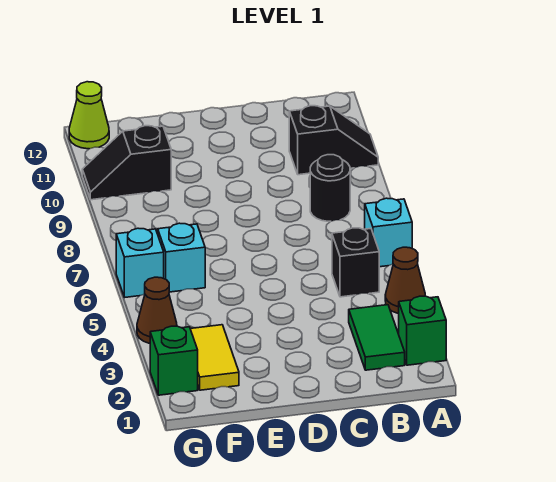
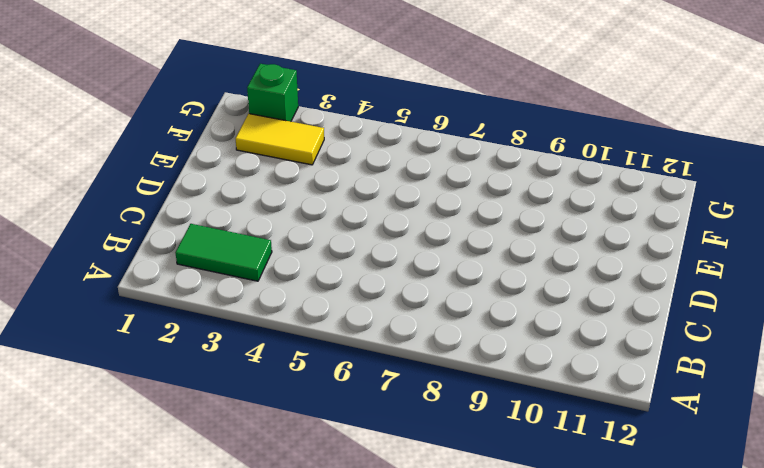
none -> green 1x1 brick [399,296,446,365]
none -> brown 1x1 cone [385,247,425,313]
none -> cyan 1x1 brick [365,198,412,267]

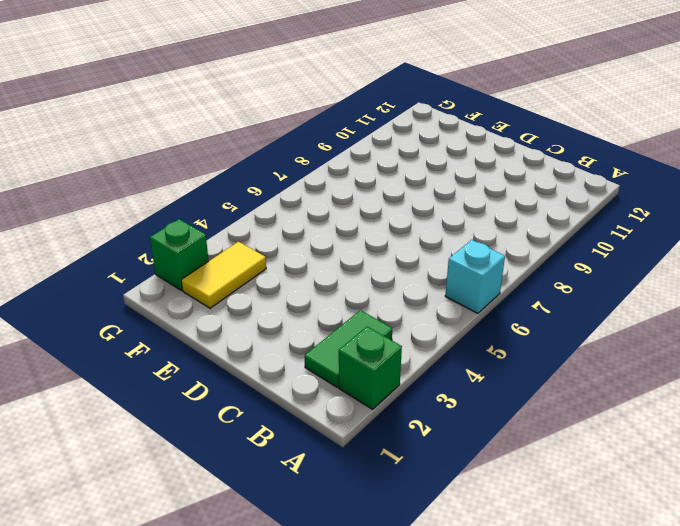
none -> brown 1x1 cone [385,247,425,313]
none -> black 1x2 slope [289,106,378,175]
none -> black 1x1 brick [332,228,379,297]

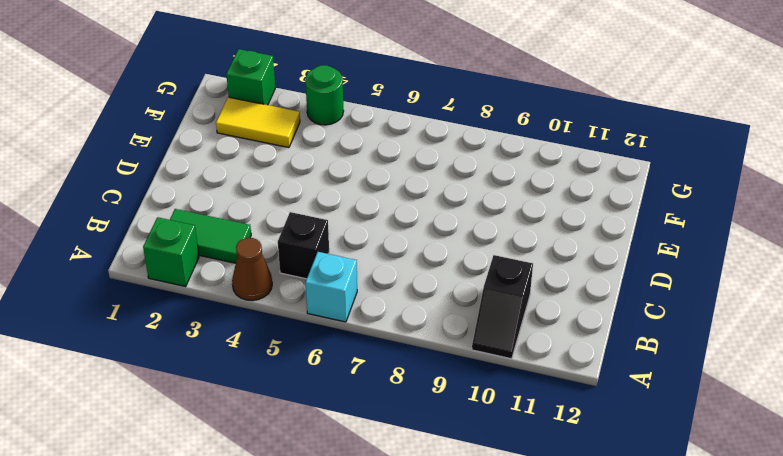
green 1x1 round brick [305,65,343,125] -> brown 1x1 cone [137,277,177,343]
none -> black 1x1 round brick [310,155,350,221]
none -> cyan 1x1 brick [158,223,205,292]
none -> black 1x2 slope [82,126,171,200]

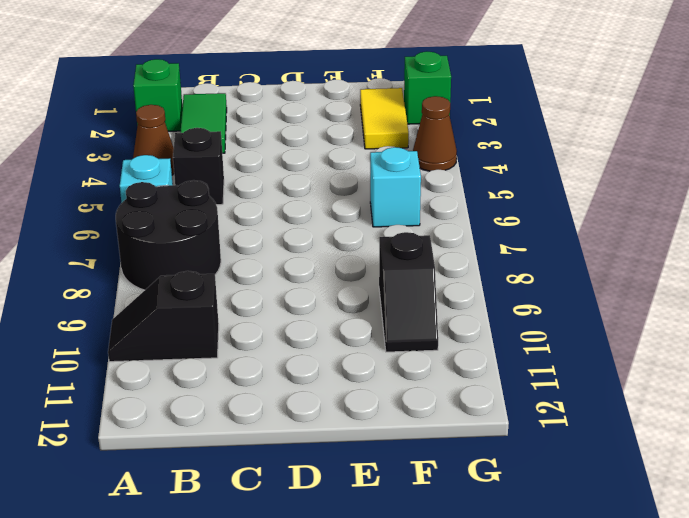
black 2x2 round brick [116,180,221,290] -> black 1x1 round brick [310,155,350,221]
black 1x2 slope [379,232,438,352] -> black 1x2 slope turned to [82,126,171,200]
none -> cyan 1x1 brick [116,228,164,297]
none -> lime 1x1 cone [69,82,109,149]

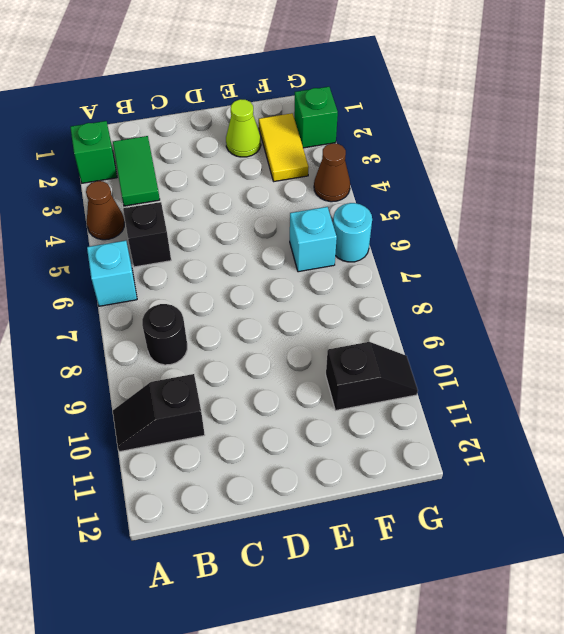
lime 1x1 cone [226,99,261,157] -> lime 1x1 cone moved to [69,82,109,149]
cyan 1x1 round brick [333,203,372,262] -> cyan 1x1 brick [116,228,164,297]

